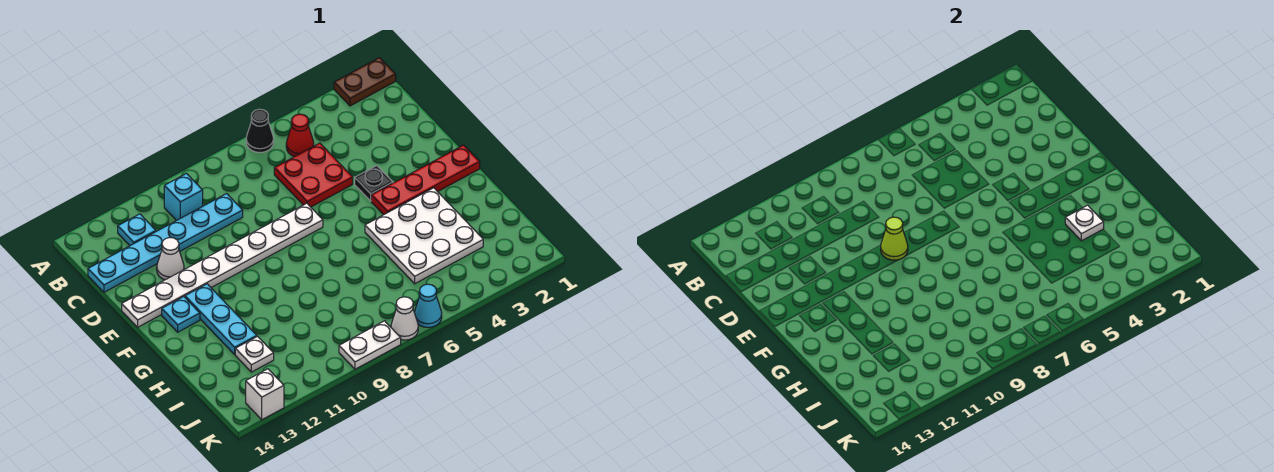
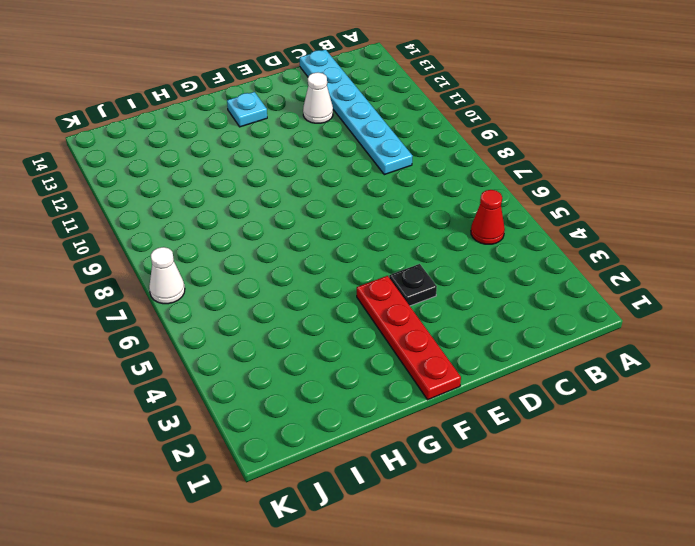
none -> brown 1x2 plate [334,58,396,106]
none -> black 1x1 cone [246,109,274,153]
none -> cyan 1x1 brick [164,174,203,221]

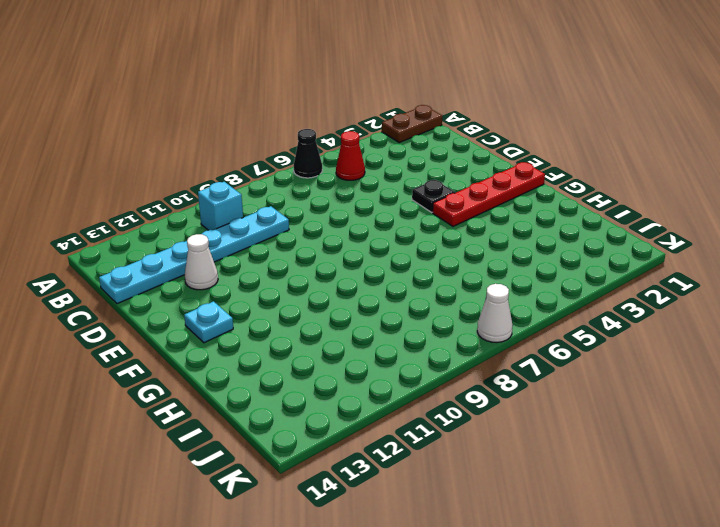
none -> cyan 1x1 plate [118,214,156,246]
none -> red 2x2 plate [274,143,353,207]
none -> white 1x8 plate [122,203,323,327]

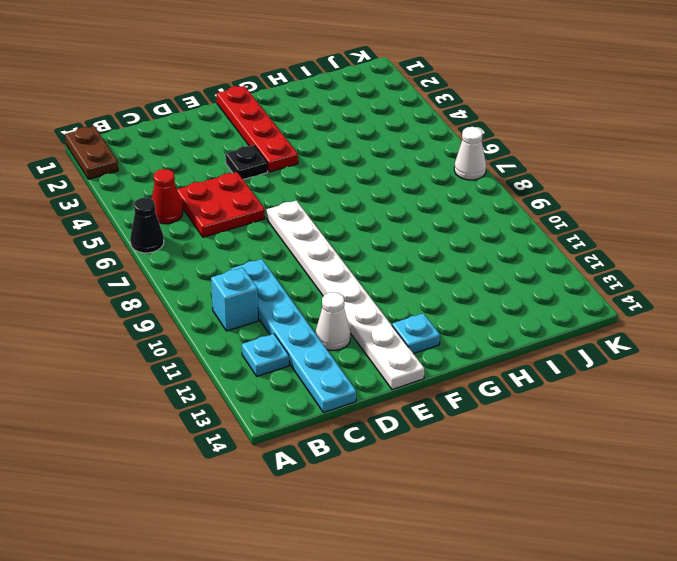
none -> cyan 1x3 plate [185,284,257,354]
none -> white 3x3 plate [365,188,483,284]
none -> white 1x1 plate [235,336,274,372]

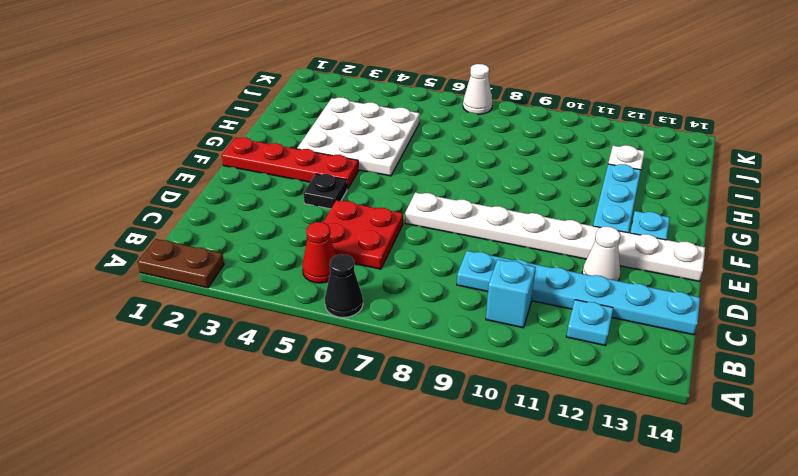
none -> cyan 1x1 cone [414,284,442,327]
none -> white 1x2 plate [339,321,401,369]
none -> white 1x1 brick [246,369,284,420]

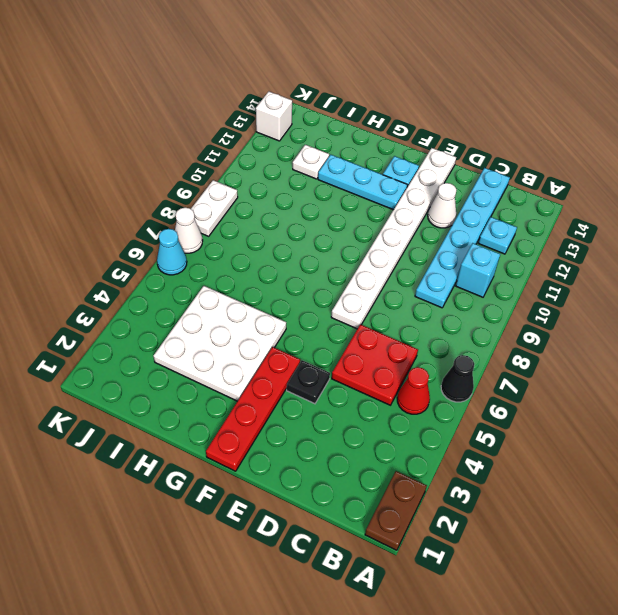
none -> lime 1x1 cone [881,217,908,260]
none -> white 1x1 plate [1065,205,1104,241]

